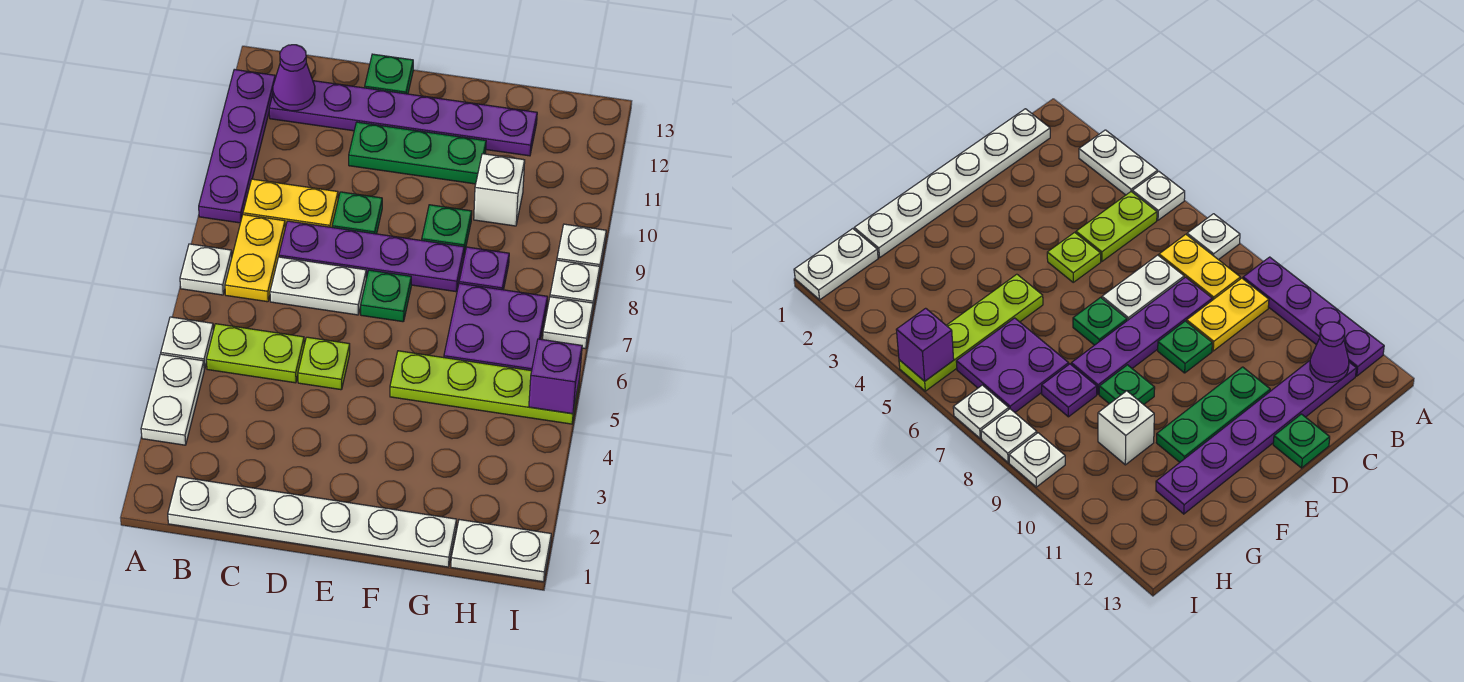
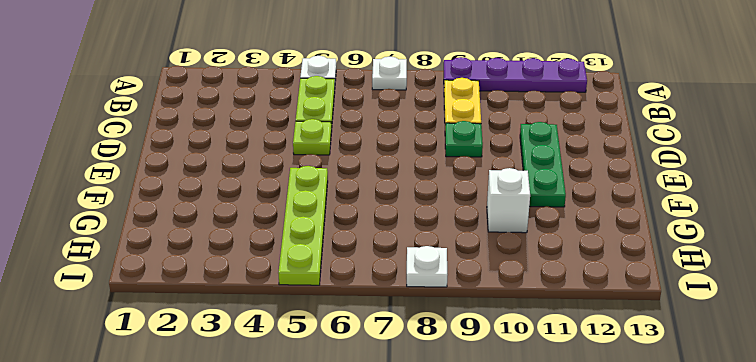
none -> white 1x2 plate [141,354,204,445]
none -> white 1x6 plate [168,476,457,567]
none -> yellow 1x2 plate [225,215,285,302]

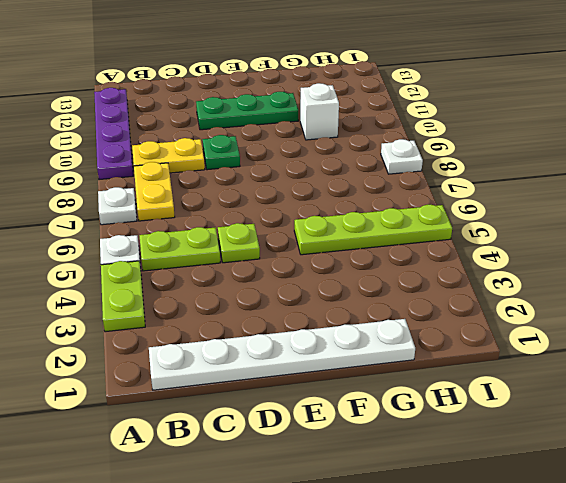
lime 1x2 plate [101,261,145,332] -> white 1x2 plate [141,354,204,445]
none -> purple 1x6 plate [269,81,537,156]
none -> white 1x2 plate [270,257,366,315]
none -> purple 1x4 plate [279,221,464,292]

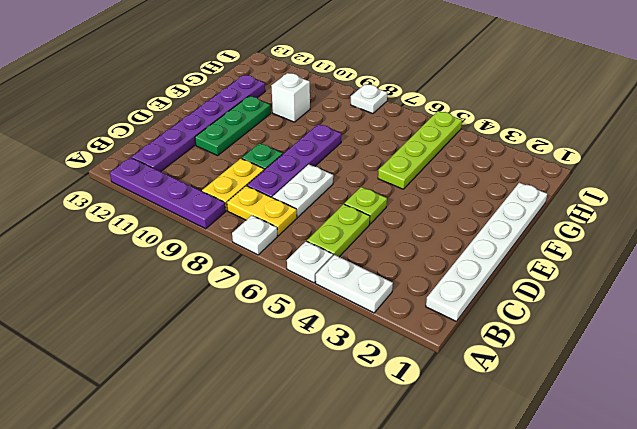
none -> green 1x1 plate [365,54,413,94]
none -> green 1x1 plate [361,270,411,322]
none -> green 1x1 plate [422,205,472,254]

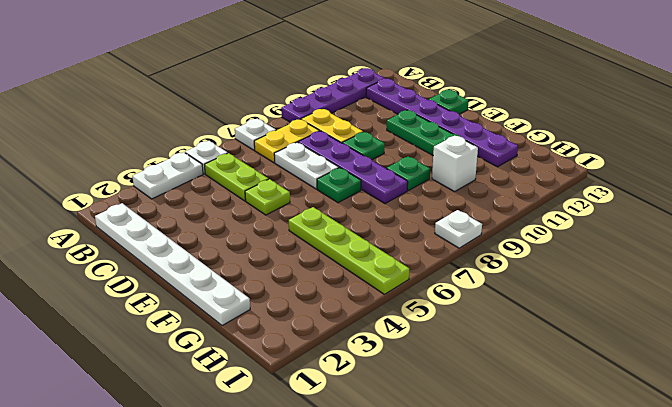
none -> purple 2x2 plate [444,283,547,371]
none -> purple 1x1 plate [459,247,509,290]
none -> white 1x2 plate [451,520,551,582]

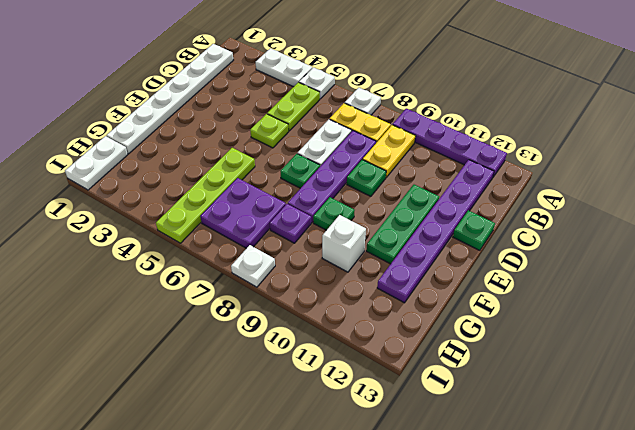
none -> white 1x1 plate [543,297,593,349]
none -> white 1x1 plate [557,224,606,272]
none -> purple 1x1 cone [273,45,315,111]

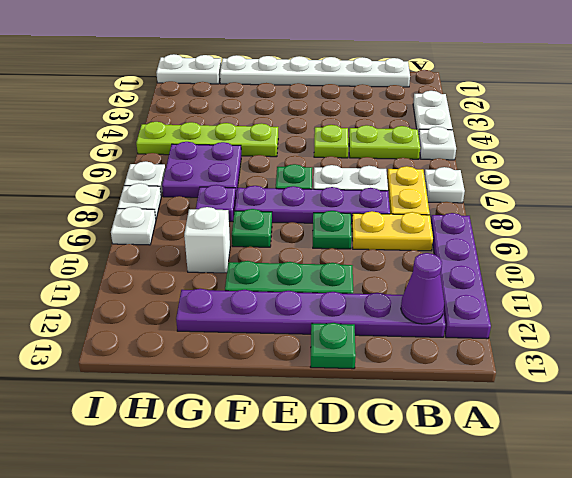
none -> purple 1x1 brick [529,339,582,414]

